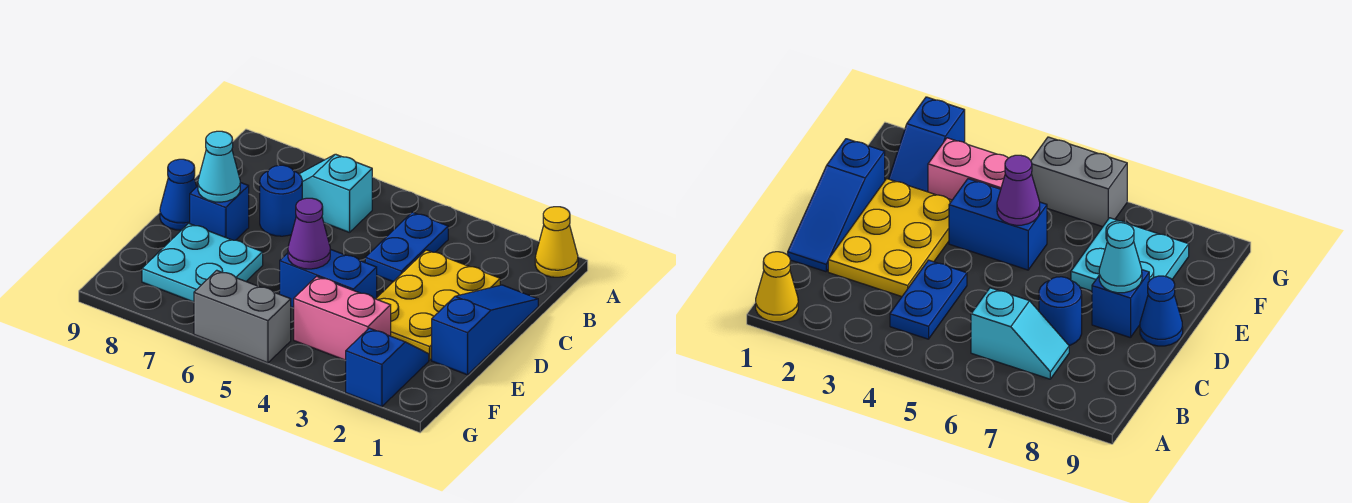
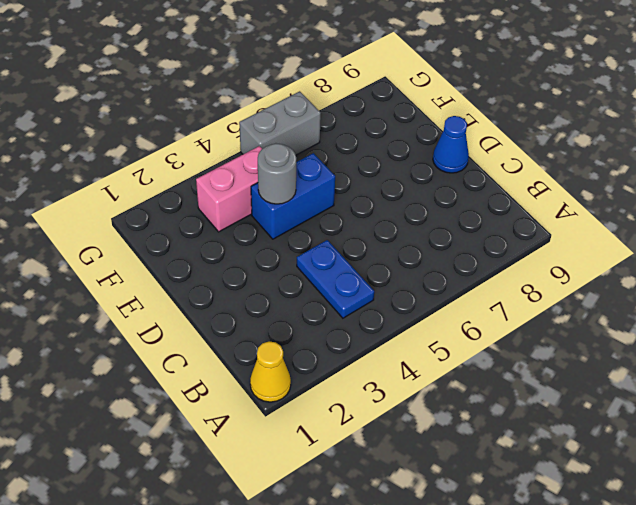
grey 1x1 round brick [258,143,296,204] -> none
none -> cyan 1x2 slope [299,154,372,233]
none -> blue 1x3 slope [432,285,538,375]
none -> yellow 2x3 plate [376,250,500,360]

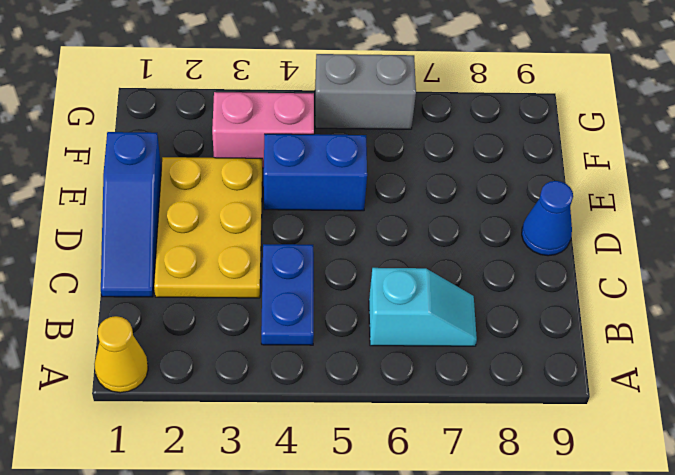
none -> blue 1x1 round brick [260,165,302,236]
none -> blue 1x1 brick [190,182,249,240]
none -> cyan 2x2 plate [142,223,263,302]

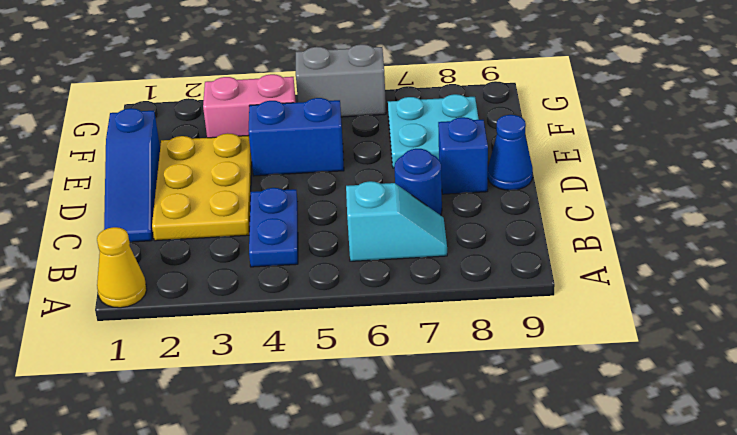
none -> blue 1x2 slope [345,328,429,407]
none -> cyan 1x1 cone [198,131,240,202]
none -> purple 1x1 cone [288,198,330,269]

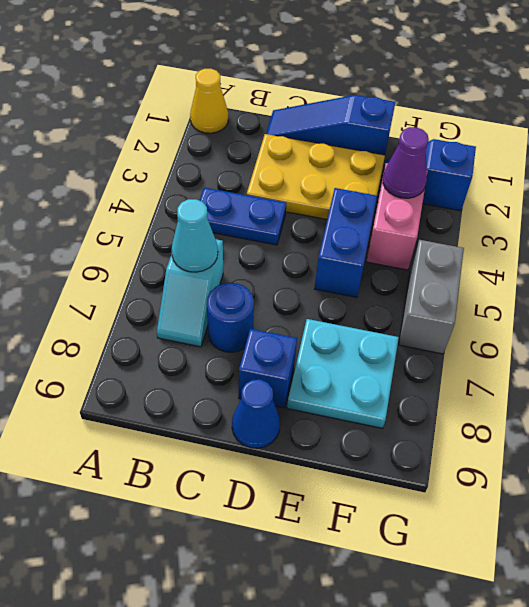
cyan 1x1 cone [172,199,218,272] -> cyan 1x1 cone moved to [198,131,240,202]
purple 1x1 cone [383,127,429,198] -> purple 1x1 cone moved to [288,198,330,269]

